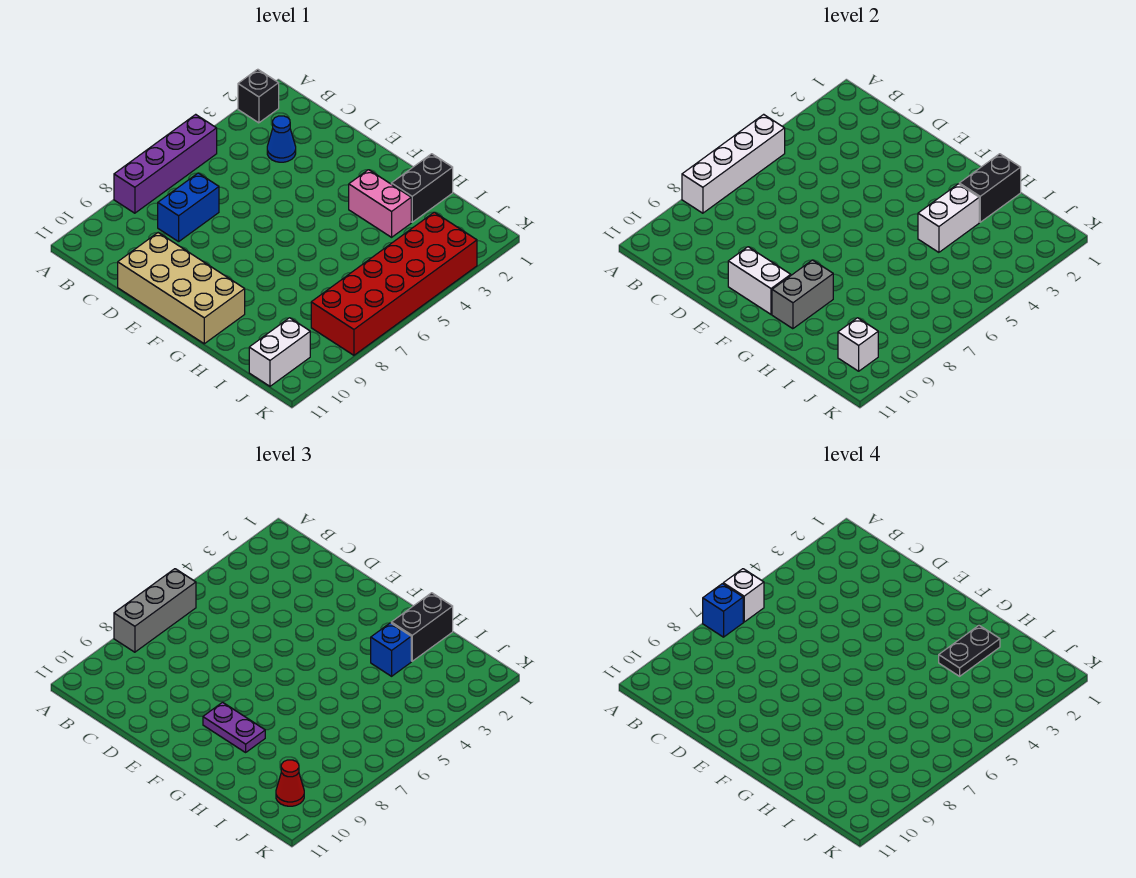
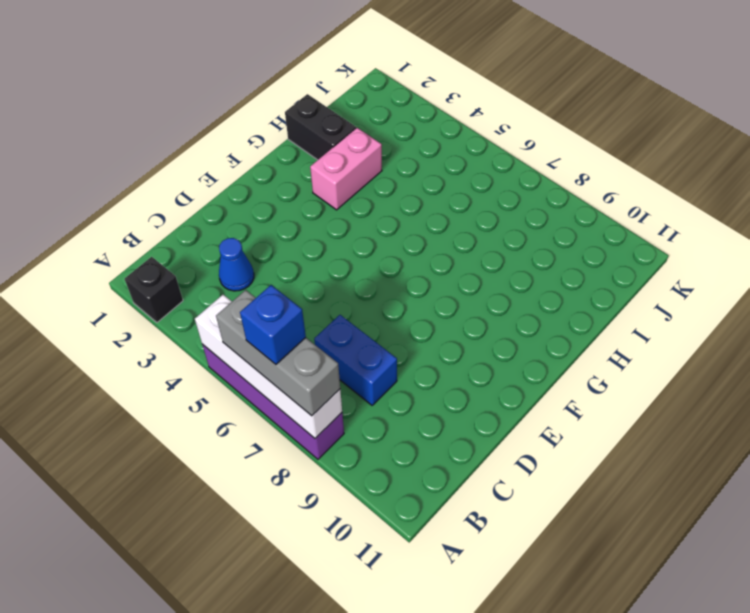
none -> tan 2x4 brick [118,233,245,344]
none -> red 2x6 brick [311,212,477,355]
none -> white 1x2 brick [249,318,310,386]

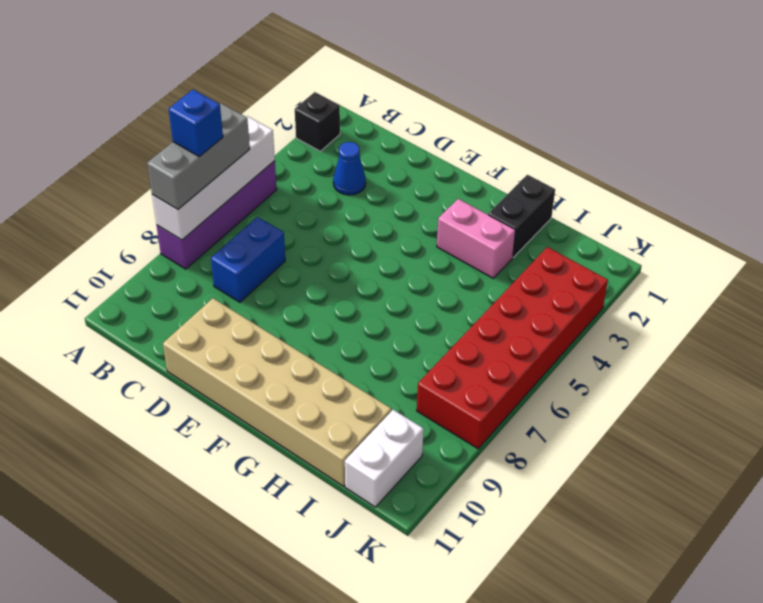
tan 2x6 brick [163,298,392,486] -> tan 2x4 brick [118,233,245,344]
none -> white 1x2 brick [728,247,791,314]
none -> grey 1x2 brick [772,260,833,329]
none -> black 1x2 brick [959,154,1021,222]

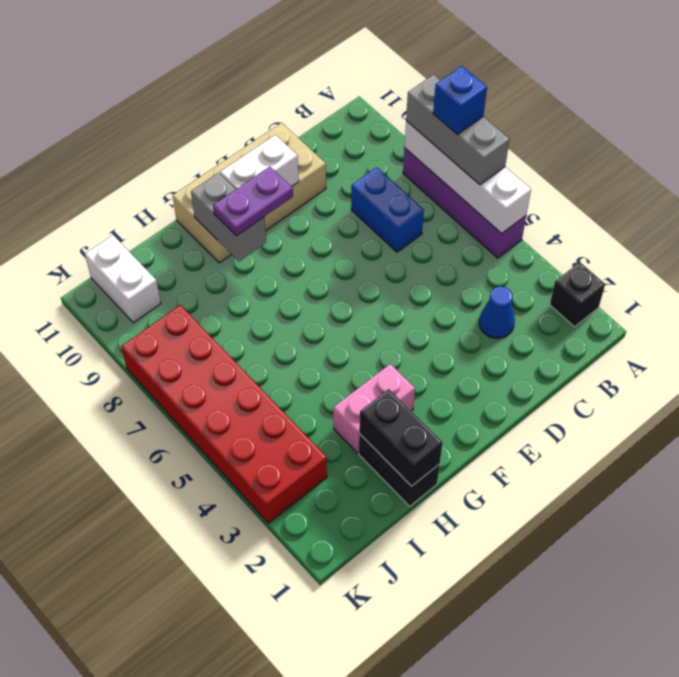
none -> white 1x2 brick [918,184,979,252]
none -> white 1x1 brick [838,318,878,371]
none -> black 1x2 brick [391,593,453,661]

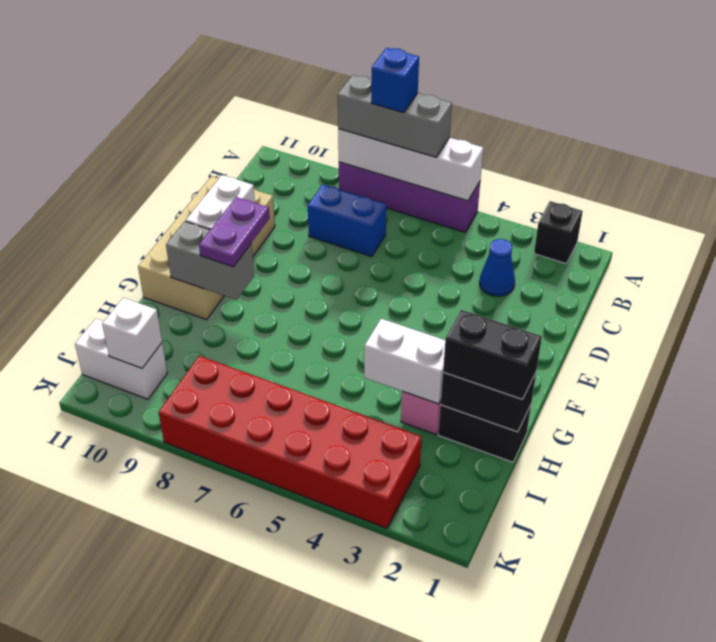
none -> blue 1x1 brick [371,623,411,676]
none -> red 1x1 cone [276,760,304,806]
none -> white 1x1 brick [723,569,764,622]

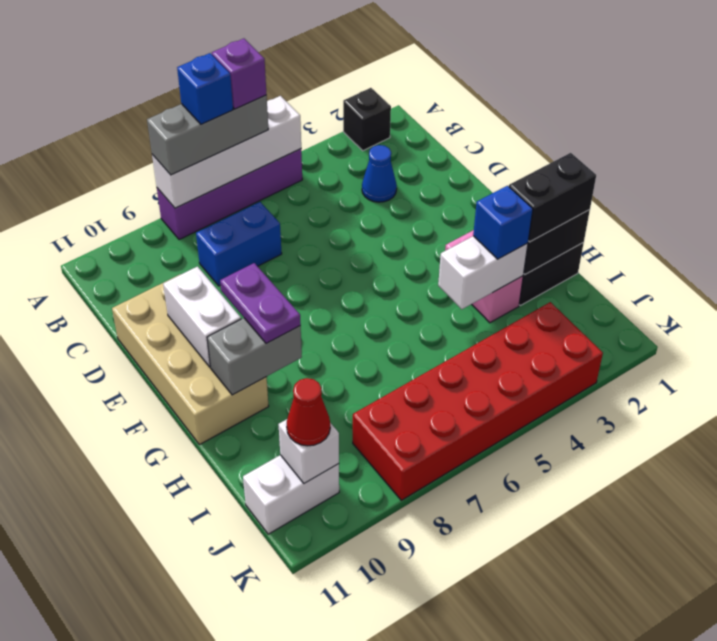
purple 1x1 brick [212,39,267,109] -> white 1x1 brick [723,569,764,622]
none -> black 1x2 plate [939,625,1000,676]

